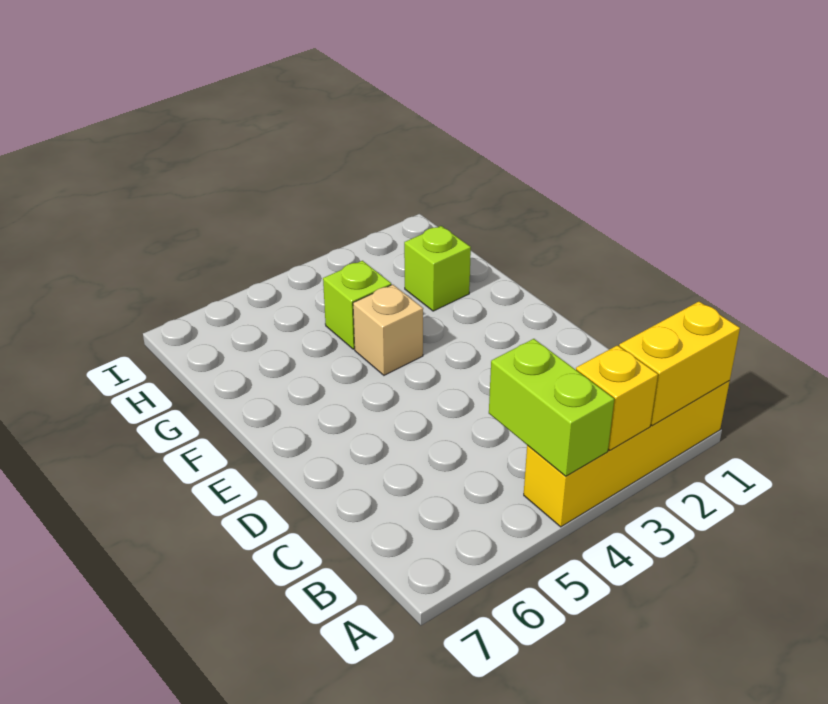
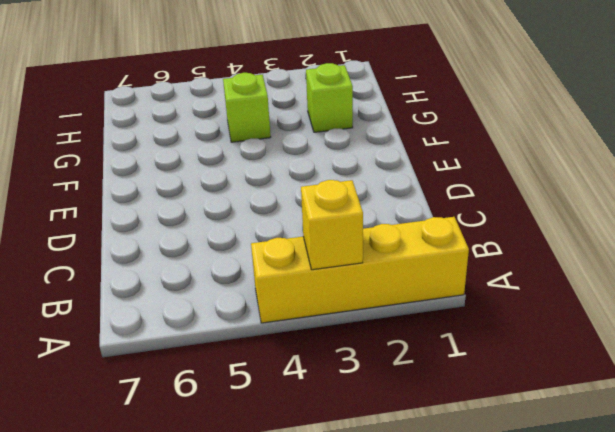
none -> tan 1x1 brick [353,285,423,375]
none -> yellow 1x2 brick [619,302,740,426]

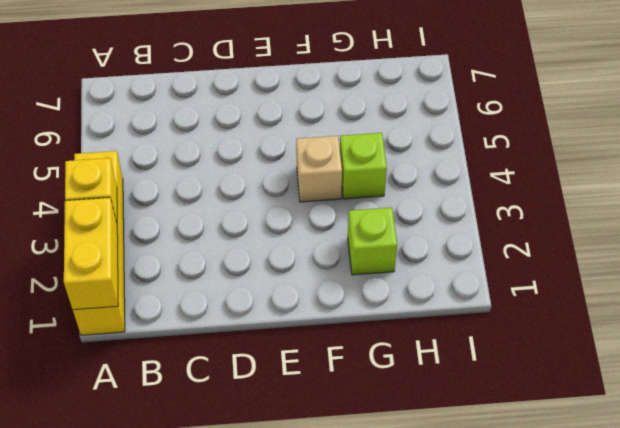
none -> lime 1x2 brick [489,339,614,476]

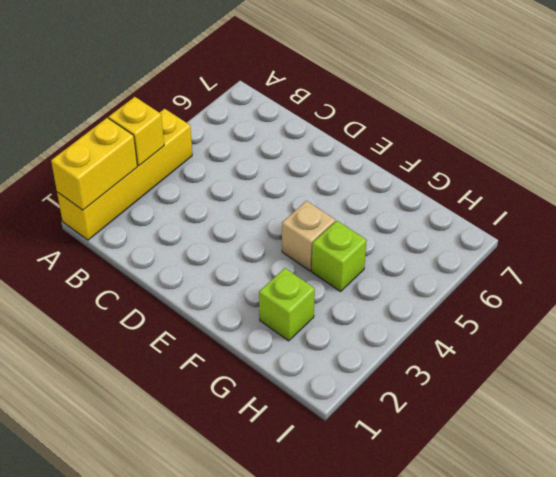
none -> lime 1x2 brick [489,339,614,476]

